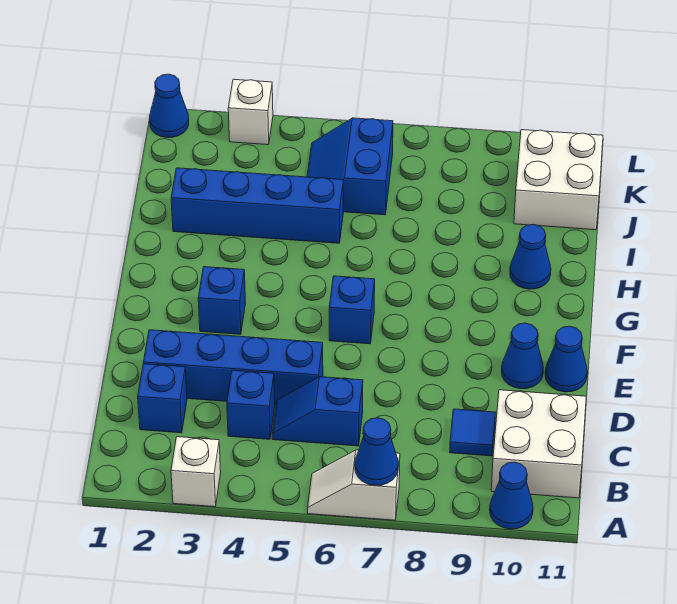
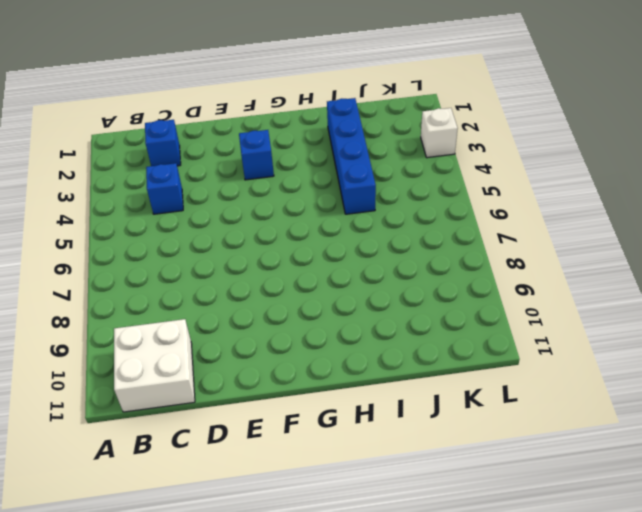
none -> white 1x1 brick [171,437,221,507]
none -> white 1x2 slope [308,450,400,520]
none -> blue 1x1 cone [490,462,533,529]

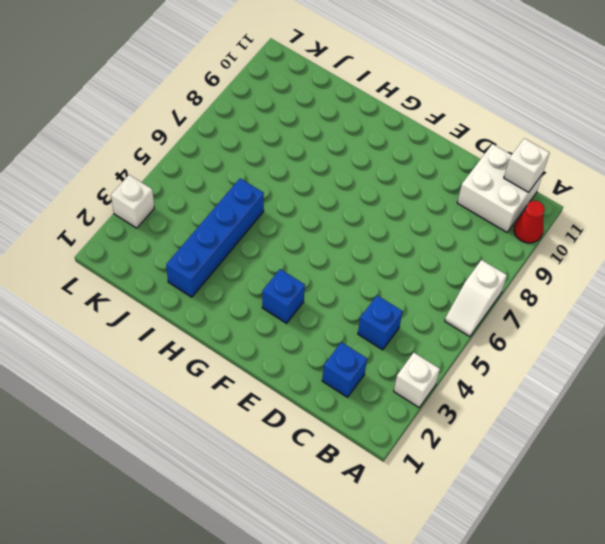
red 1x1 cone [514,201,545,243] -> blue 1x1 cone [490,462,533,529]
white 1x1 brick [504,138,550,192] -> none
none -> blue 1x2 slope [272,377,363,446]
none -> blue 1x1 tile [450,409,496,456]
none -> blue 1x4 brick [144,330,323,405]

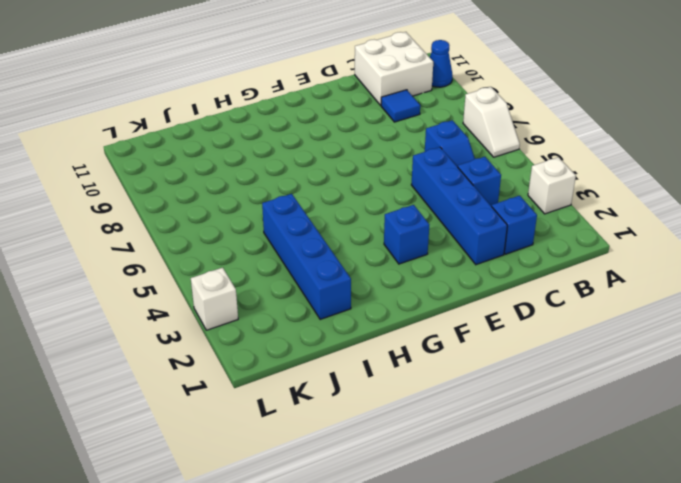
none -> blue 1x1 cone [502,323,543,389]
none -> blue 1x1 cone [545,326,587,392]
none -> blue 1x1 brick [329,276,375,344]

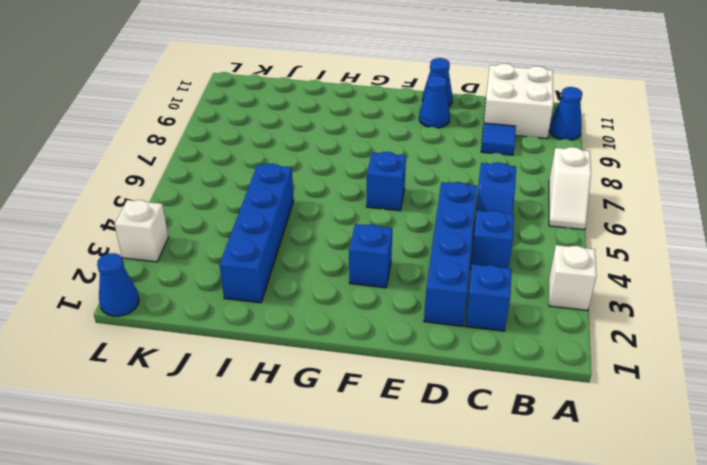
none -> blue 1x1 cone [510,224,551,289]
none -> blue 2x2 slope [307,118,393,215]
none -> white 2x2 brick [514,130,603,230]

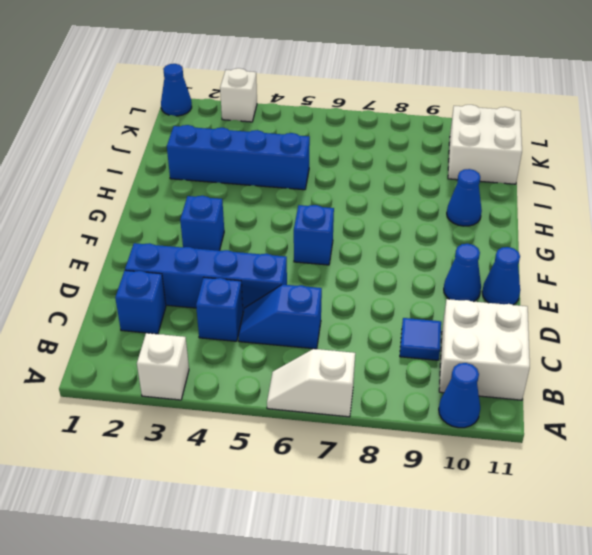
none -> blue 2x2 slope [307,118,393,215]
none -> blue 1x1 cone [355,418,398,486]

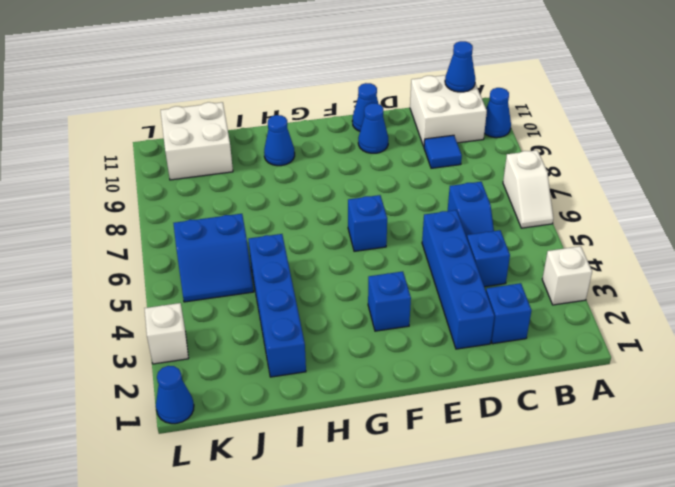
blue 1x1 cone [445,41,475,92] -> blue 1x1 cone moved to [355,418,398,486]

